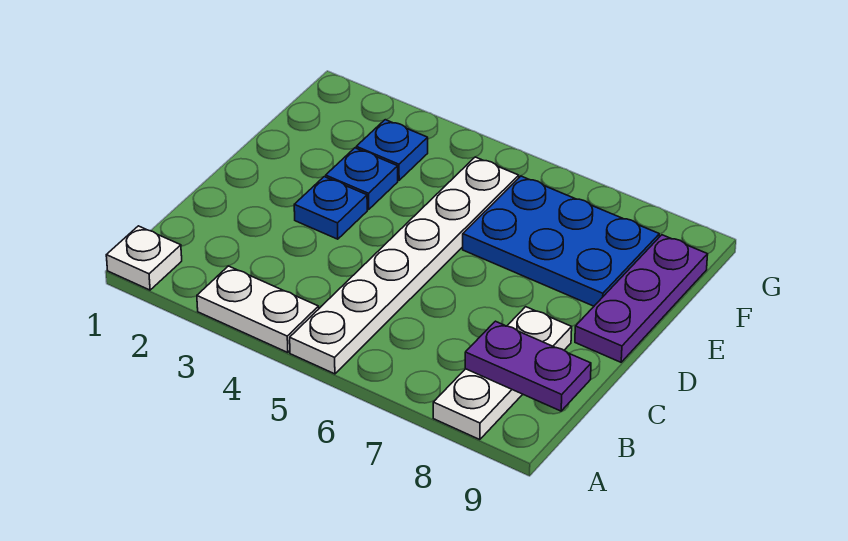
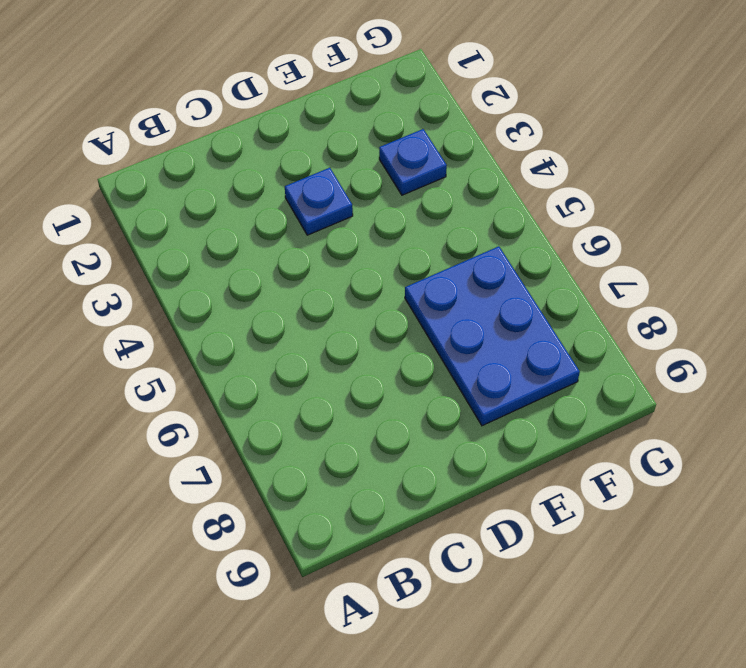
none -> white 1x1 plate [106,226,182,290]
none -> white 1x2 plate [197,266,319,353]

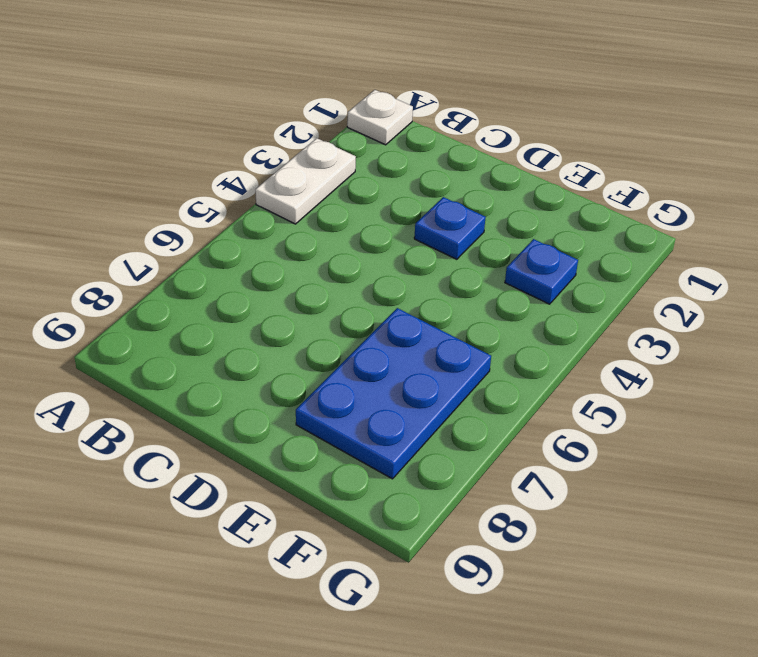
none -> white 1x6 plate [290,157,519,374]
none -> white 1x3 plate [433,307,572,440]

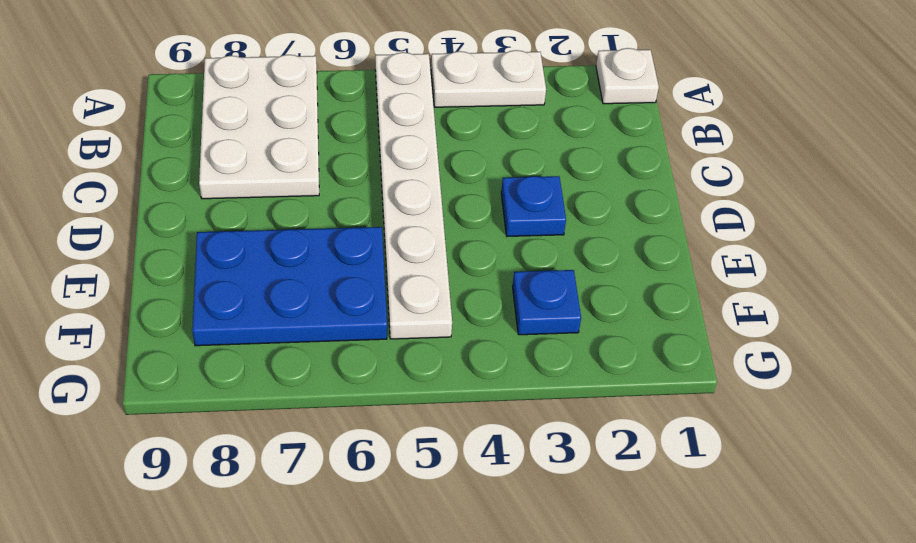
white 2x3 plate [199,55,319,199] -> white 1x3 plate [433,307,572,440]
none -> purple 1x3 plate [575,235,708,362]
none -> blue 1x1 plate [326,148,398,209]

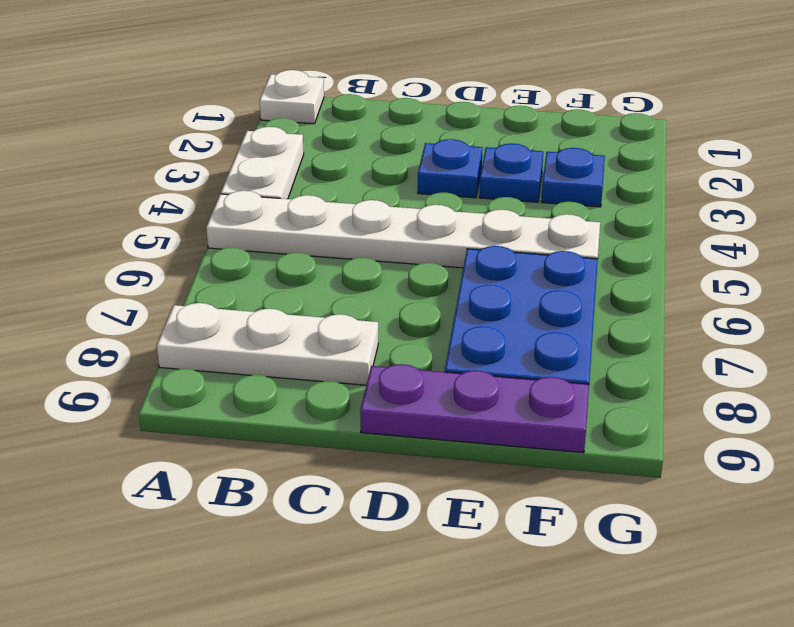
none -> purple 1x2 plate [465,321,591,411]

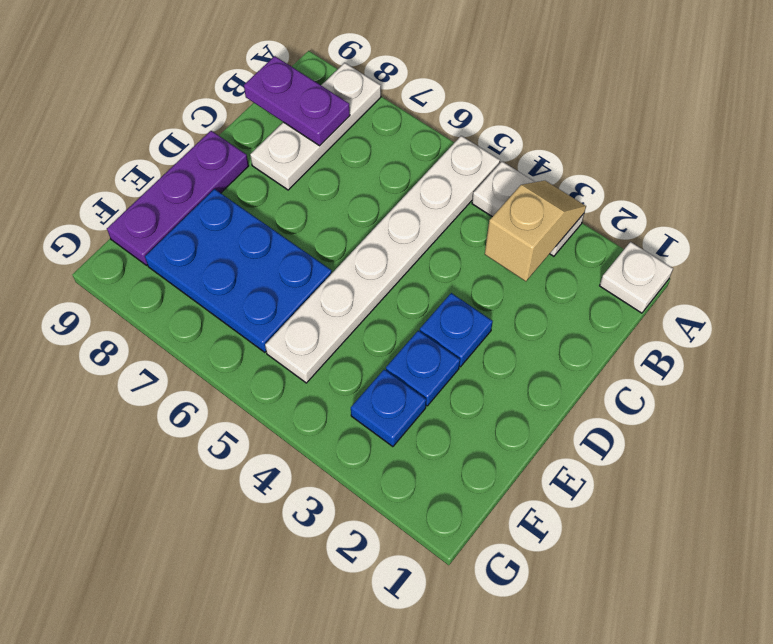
tan 1x2 slope [485,181,586,281] -> none

